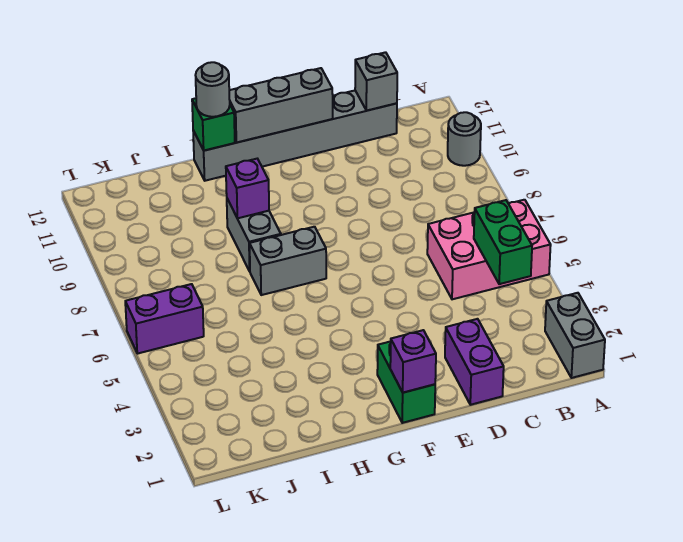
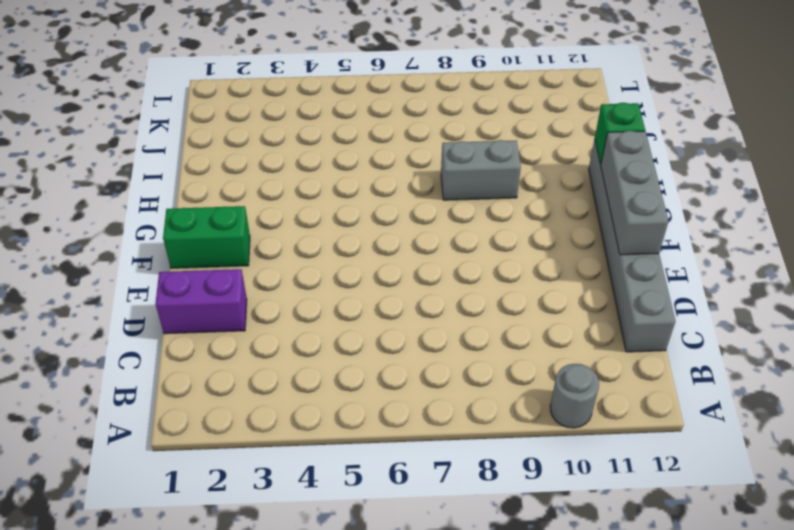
none -> grey 1x2 brick [545,293,605,378]
none -> pink 2x3 brick [427,200,551,299]
none -> grey 1x2 brick [250,227,326,295]

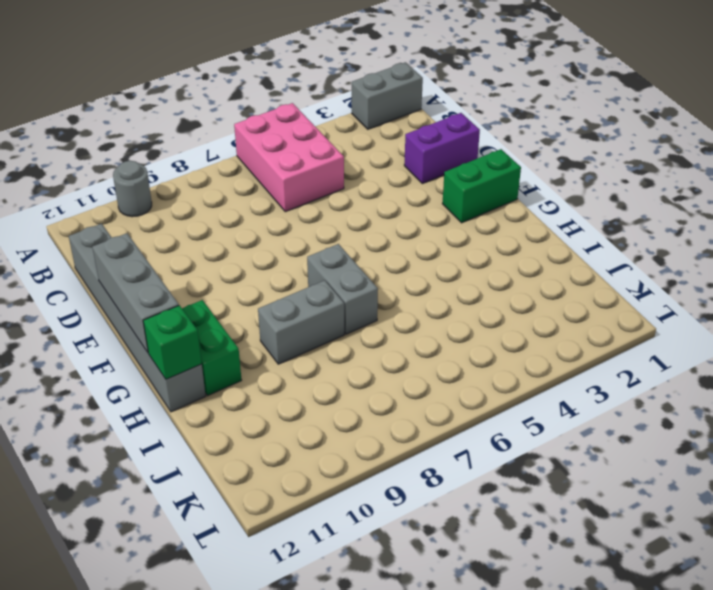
green 1x2 brick [182,300,242,396] -> green 1x2 brick turned to [474,200,532,284]
none -> purple 1x2 brick [125,284,204,354]
none -> grey 1x1 brick [355,52,397,111]
none -> purple 1x1 brick [390,330,436,393]

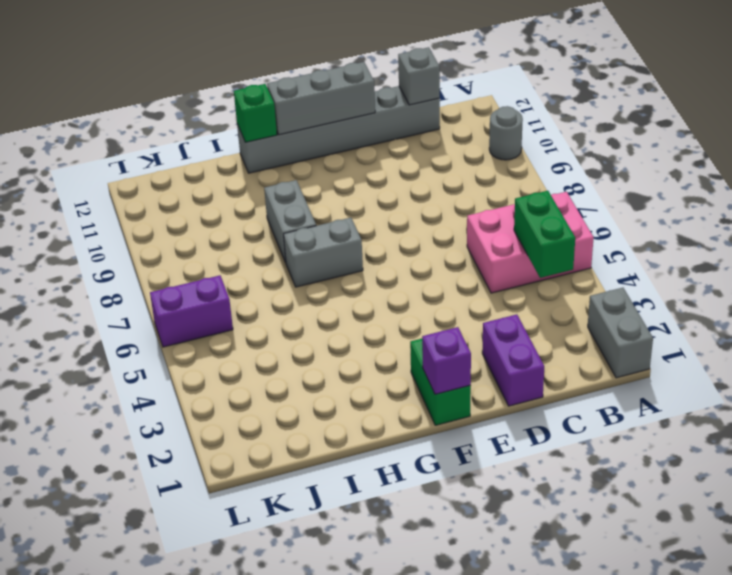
none -> purple 1x1 brick [226,159,269,218]
none -> grey 1x1 round brick [195,62,230,117]

